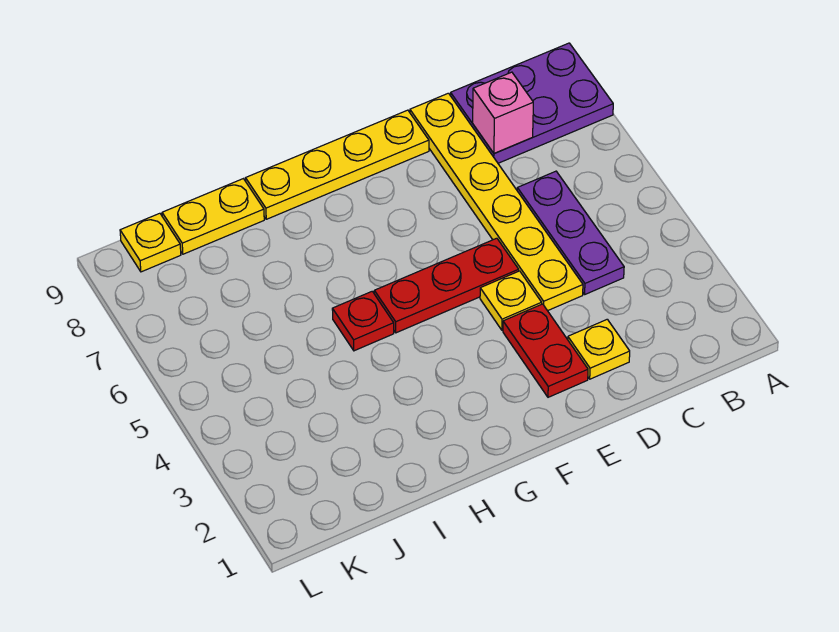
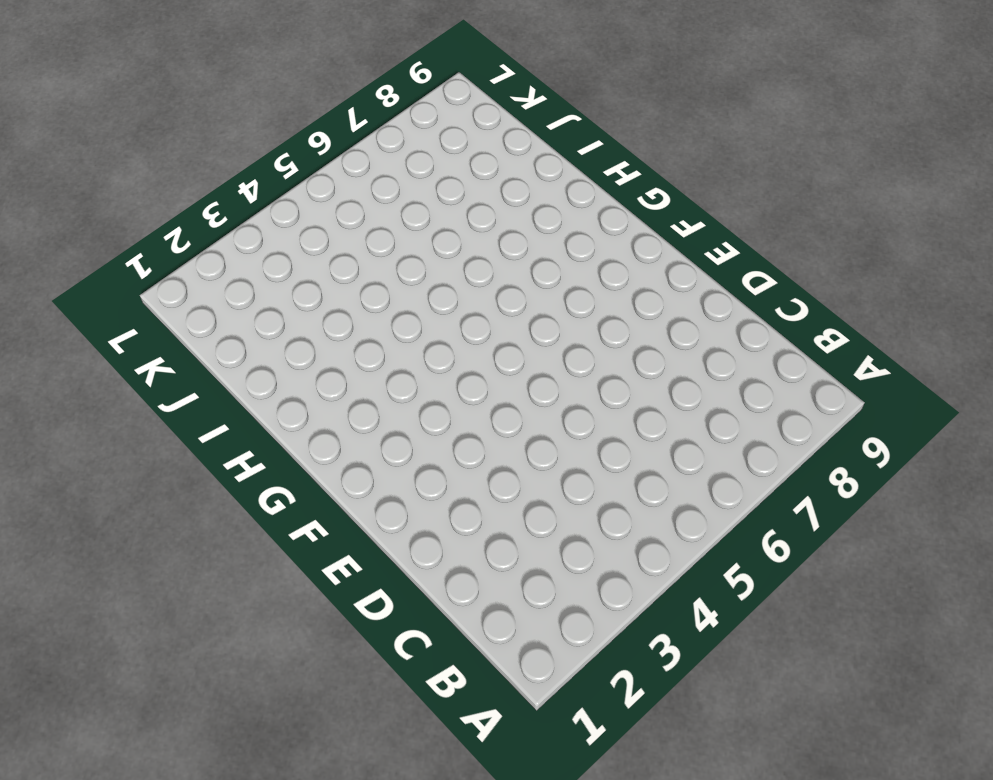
none -> purple 2x3 plate [451,43,613,163]
none -> purple 1x3 plate [517,171,624,294]
none -> yellow 1x1 plate [568,319,630,379]

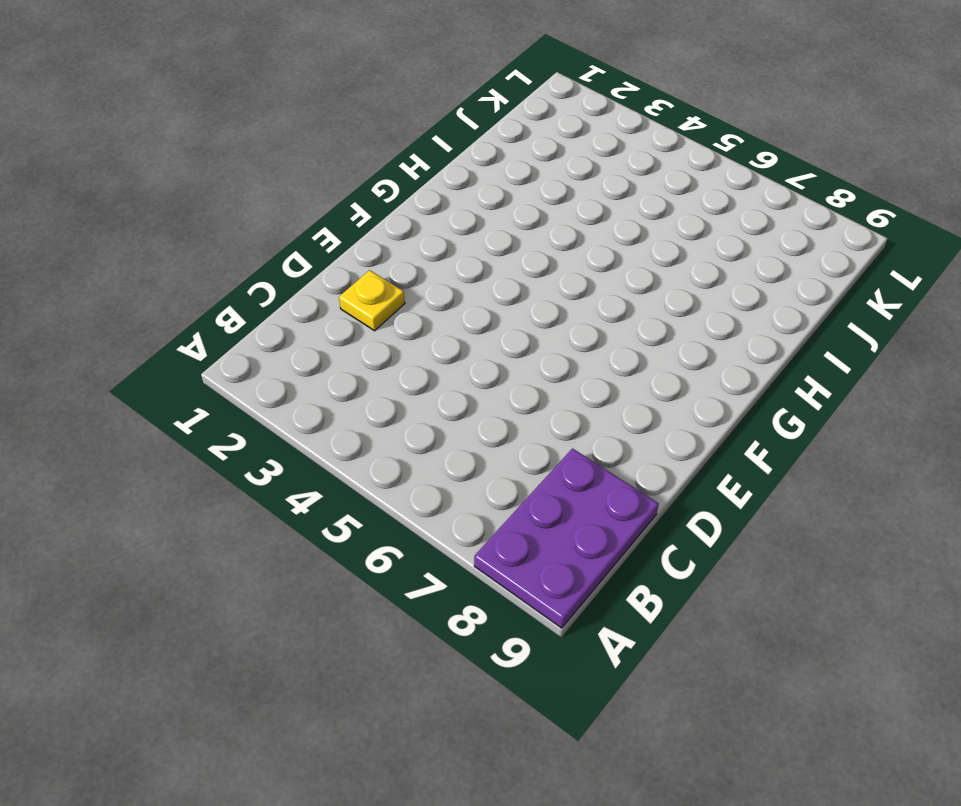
none -> purple 1x3 plate [517,171,624,294]
none -> yellow 1x6 plate [410,93,583,311]
none -> red 1x2 plate [503,304,588,397]

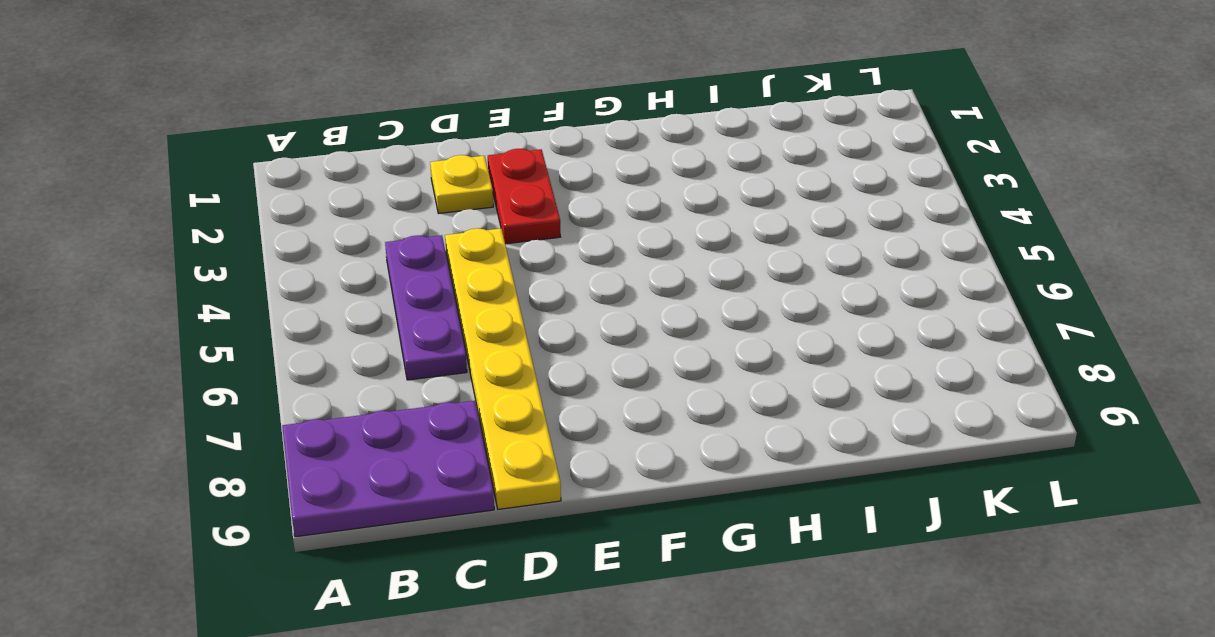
none -> yellow 1x1 plate [480,271,542,330]
none -> red 1x3 plate [374,238,519,333]
none -> yellow 1x4 plate [246,110,429,219]

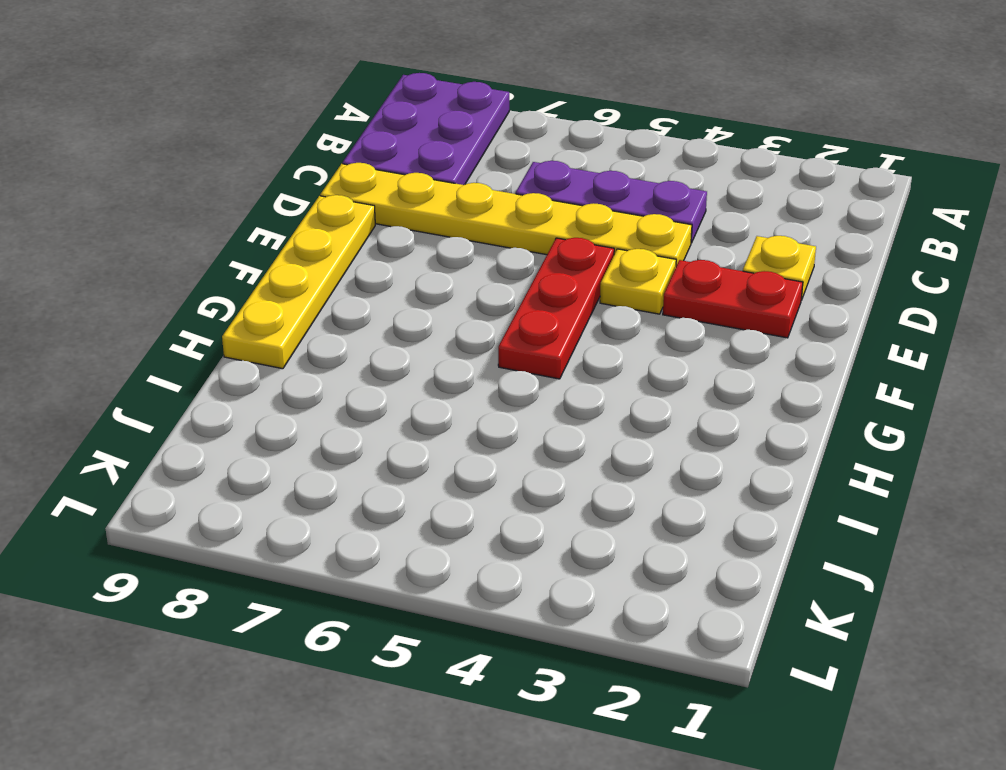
none -> red 1x1 plate [332,291,394,351]
none -> yellow 1x2 plate [162,179,264,254]
none -> yellow 1x1 plate [120,213,181,272]

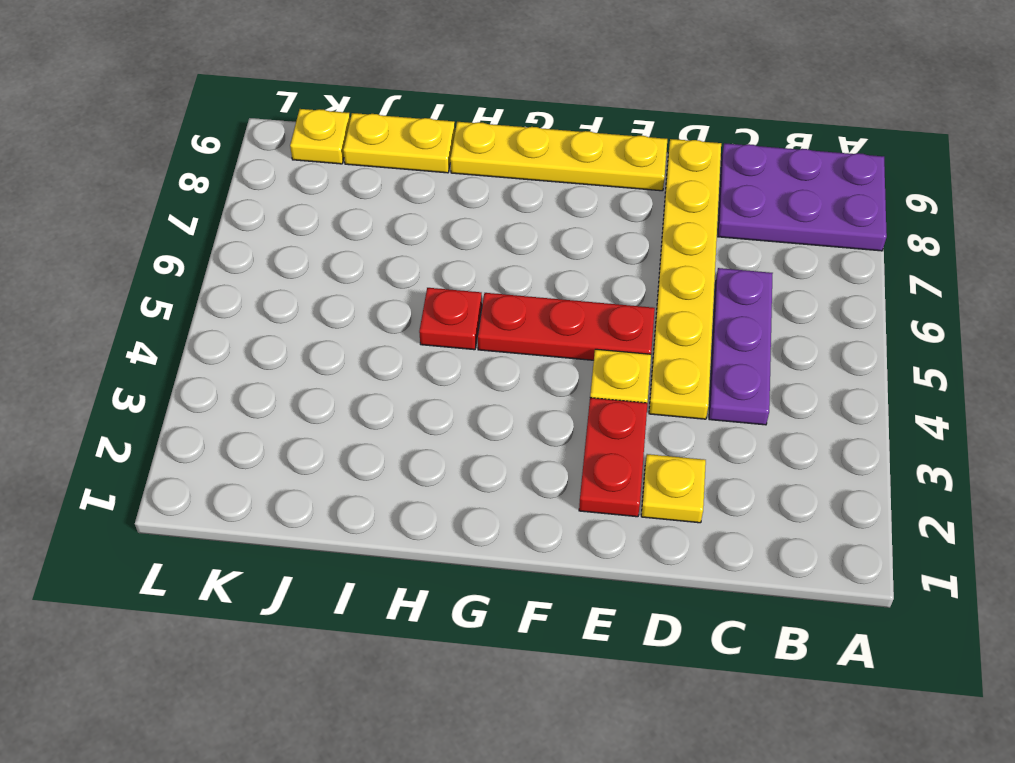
none -> pink 1x1 brick [473,72,533,153]

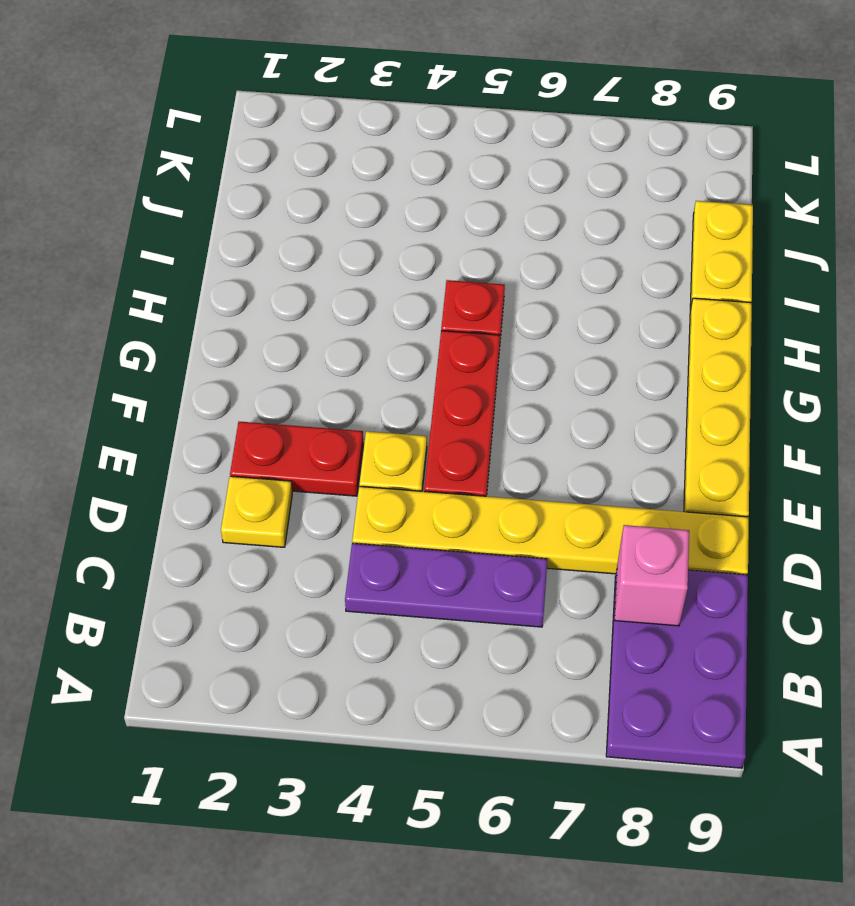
none -> yellow 1x1 plate [120,213,181,272]

